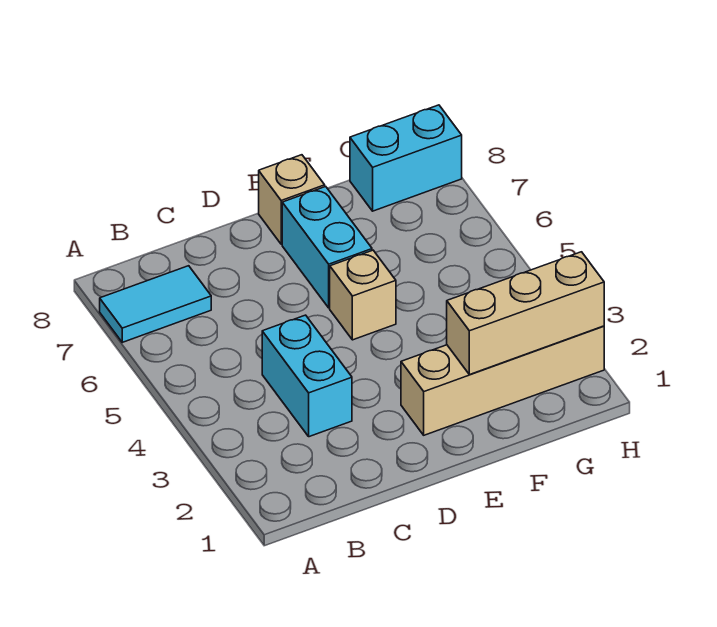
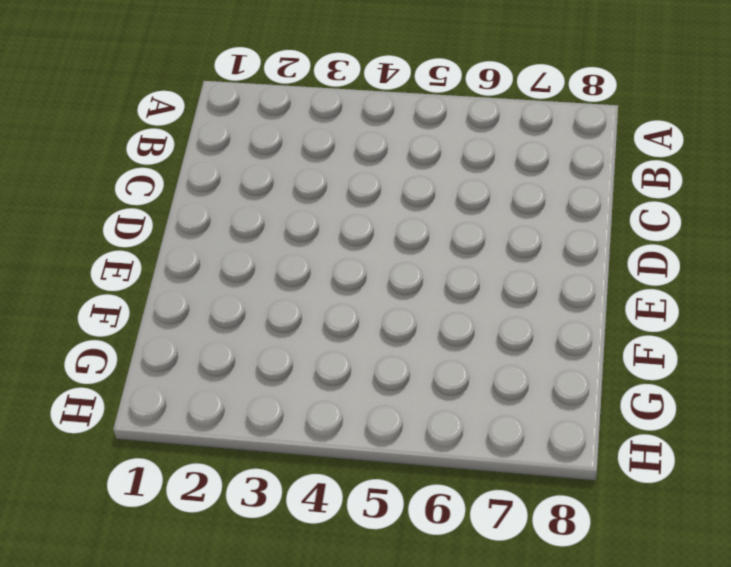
none -> cyan 1x2 tile [100,266,211,342]
none -> cyan 1x2 brick [262,315,352,437]

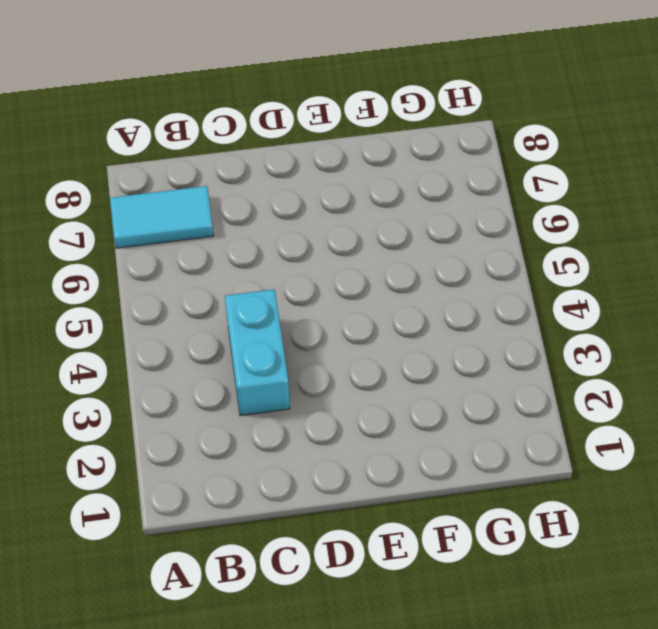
none -> tan 1x4 brick [401,326,604,435]
none -> tan 1x1 brick [330,250,396,340]

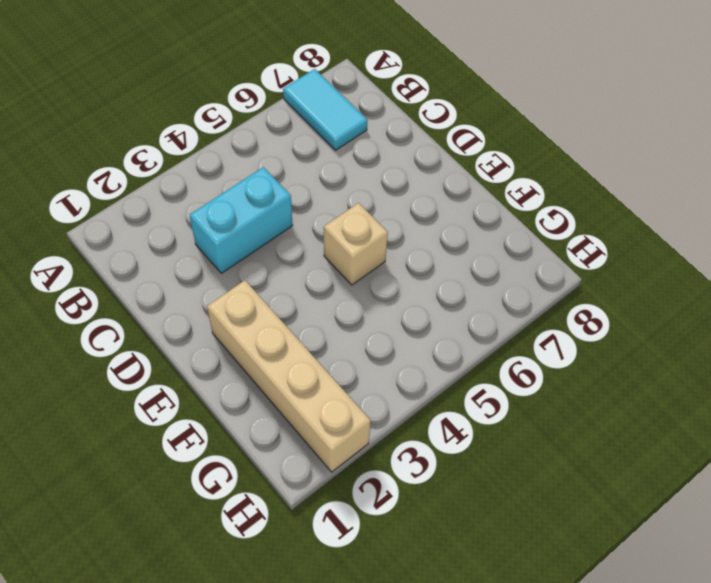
none -> cyan 1x2 brick [282,187,372,308]
none -> tan 1x1 brick [259,155,325,244]

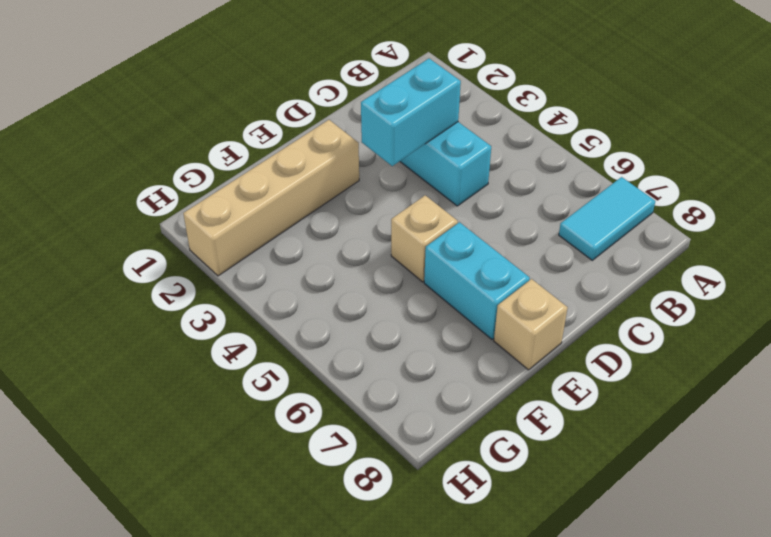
cyan 1x2 brick [361,59,461,166] -> cyan 1x2 brick moved to [350,105,462,211]
none -> tan 1x3 brick [447,252,604,375]

